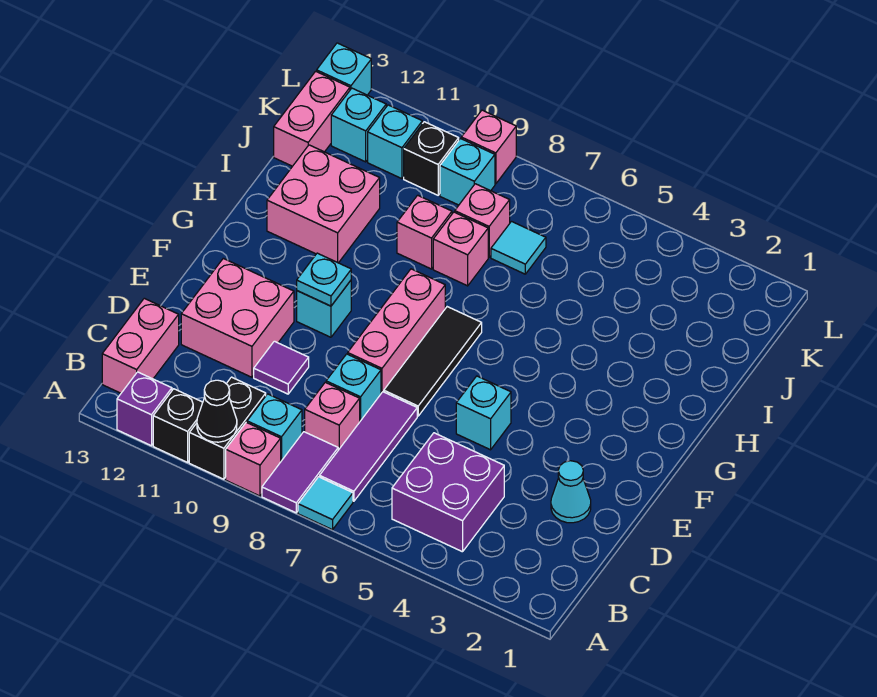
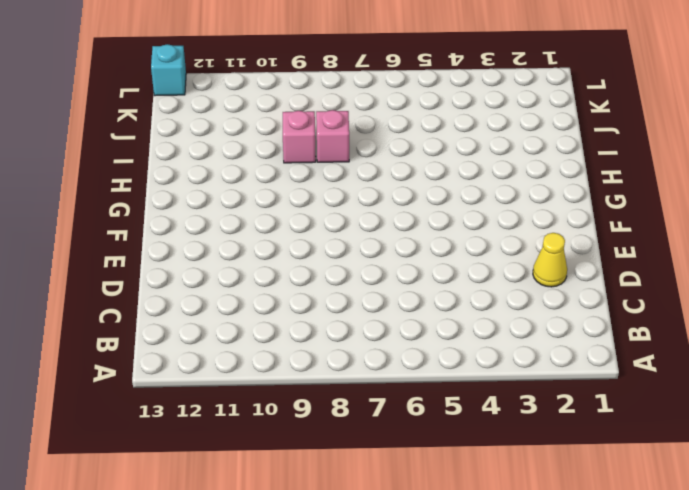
yellow 1x1 cone [533,233,567,287] -> cyan 1x1 cone [551,461,591,523]
none -> cyan 1x1 tile [298,477,353,530]
none -> purple 1x2 tile [262,432,338,513]
none -> pink 1x1 brick [226,422,281,496]
none -> black 1x2 brick [189,377,266,479]

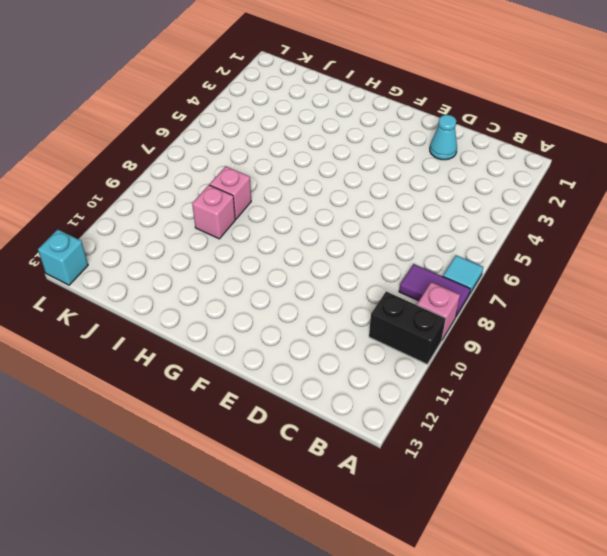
none -> black 1x1 brick [153,389,203,462]
none -> purple 1x1 brick [117,372,172,446]
none -> purple 2x2 brick [392,433,504,552]
none -> purple 1x3 tile [320,392,417,501]

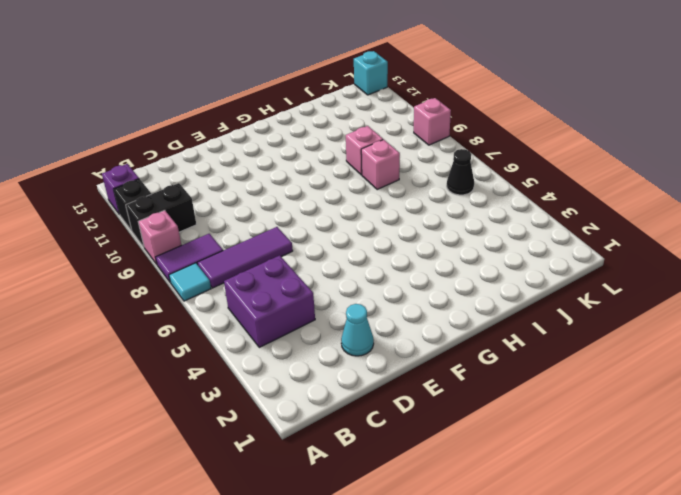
black 1x1 cone [447,149,474,195] -> black 1x1 cone moved to [197,380,237,442]
none -> cyan 1x1 brick [247,394,302,461]
none -> pink 1x2 brick [102,298,179,393]
none -> pink 1x1 brick [305,382,360,450]
none -> cyan 1x1 brick [326,354,381,421]

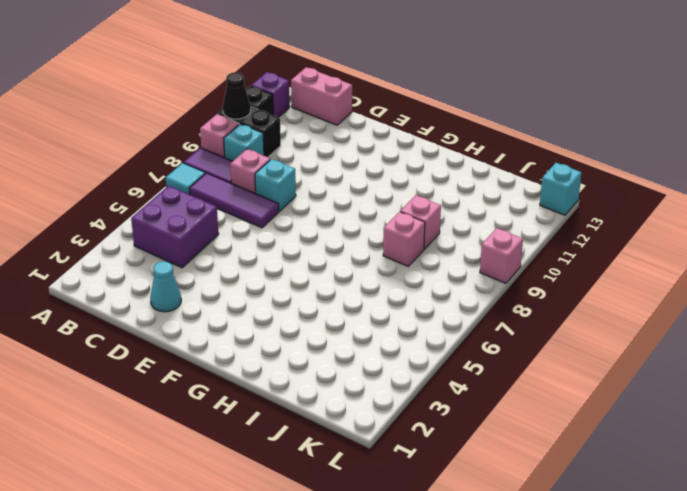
none -> purple 1x1 tile [254,341,309,394]
none -> pink 2x2 brick [181,258,294,377]
none -> cyan 1x1 brick [456,376,511,450]
none -> black 1x3 tile [384,307,482,416]

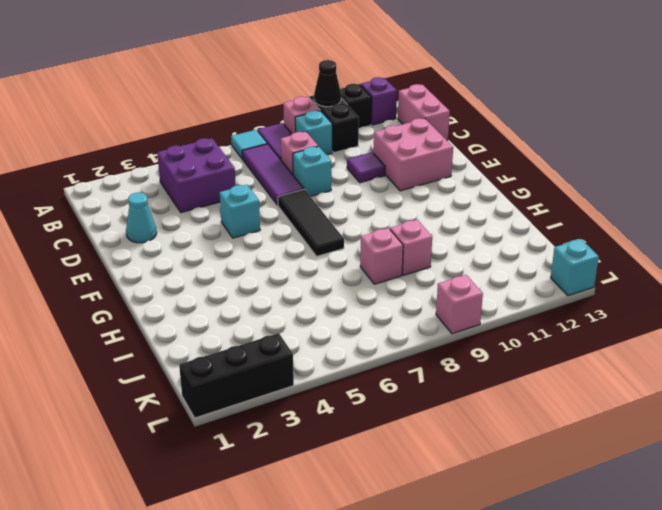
black 1x3 brick [179,333,294,418] -> none
none -> pink 1x3 brick [348,269,445,393]
none -> cyan 1x1 brick [297,281,351,337]
none -> pink 2x2 brick [267,145,380,263]
none -> cyan 1x1 tile [491,222,546,274]

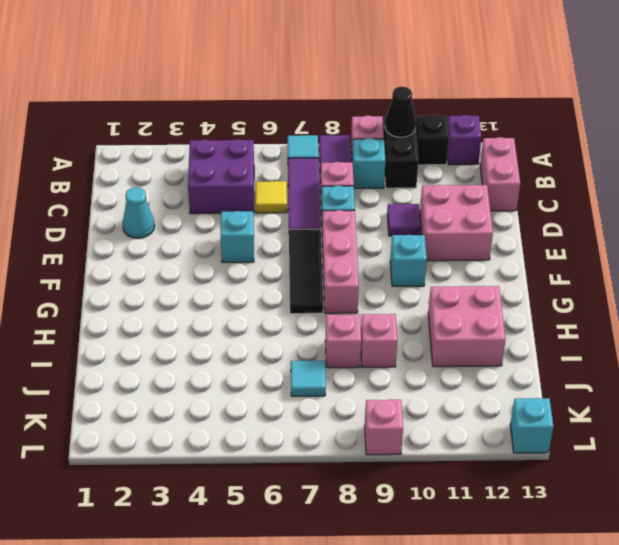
yellow 1x1 tile [255,181,287,213] -> none
none -> pink 1x1 brick [455,184,510,257]
none -> pink 1x2 brick [274,71,350,166]
none -> cyan 1x1 brick [440,139,495,205]
none -> black 1x1 brick [404,122,459,195]

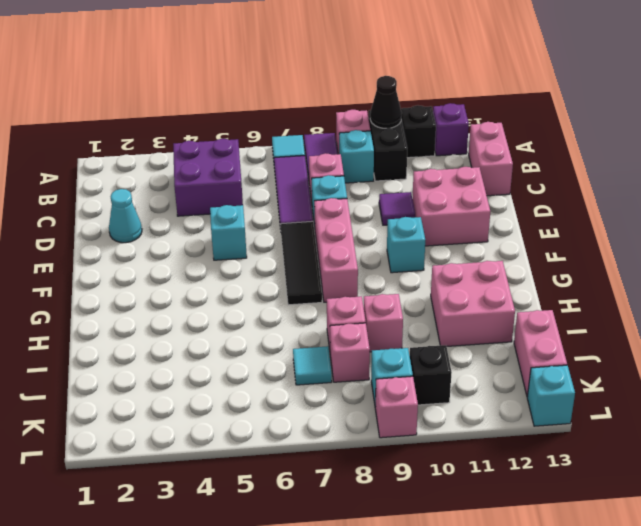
none -> cyan 1x1 brick [368,105,422,179]
none -> cyan 1x1 brick [331,88,386,162]
none -> cyan 1x1 plate [297,253,351,306]

